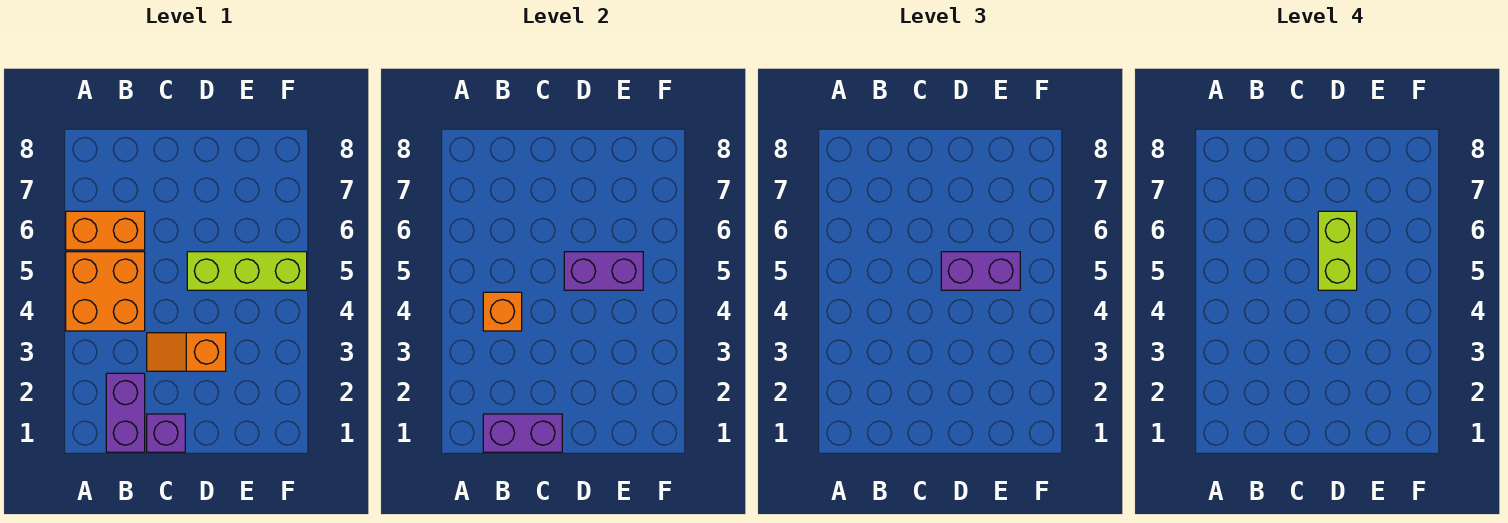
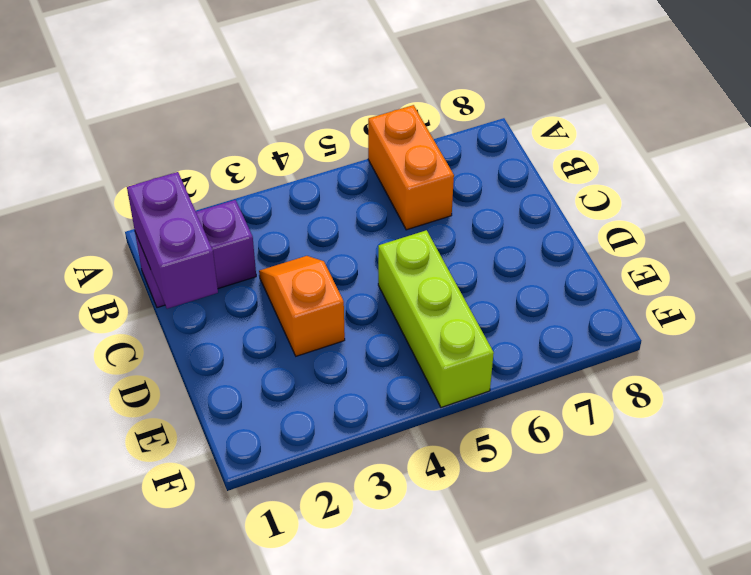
none -> orange 2x2 brick [66,252,145,331]
none -> purple 1x1 brick [147,414,185,452]

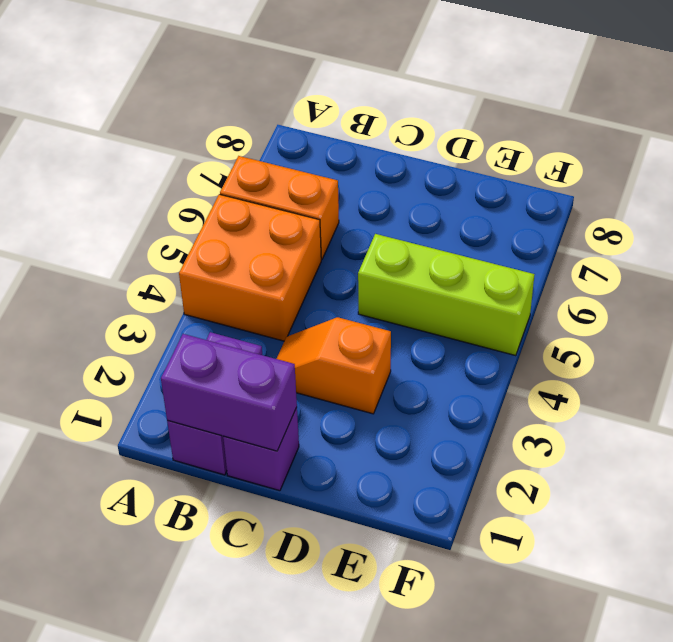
none -> orange 1x1 brick [483,292,522,331]
none -> purple 1x2 brick [564,252,643,290]

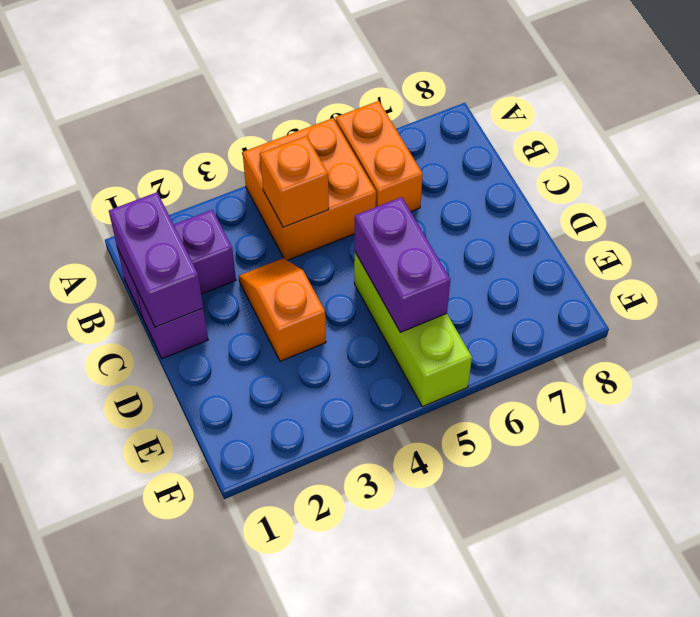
none -> purple 1x2 brick [941,252,1020,290]
none -> lime 1x2 brick [1318,211,1357,290]

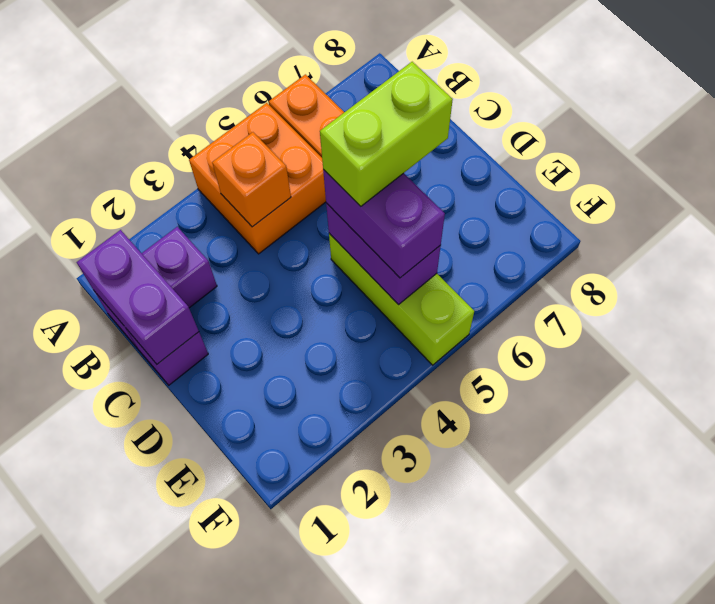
none -> orange 1x2 slope [147,333,226,371]

